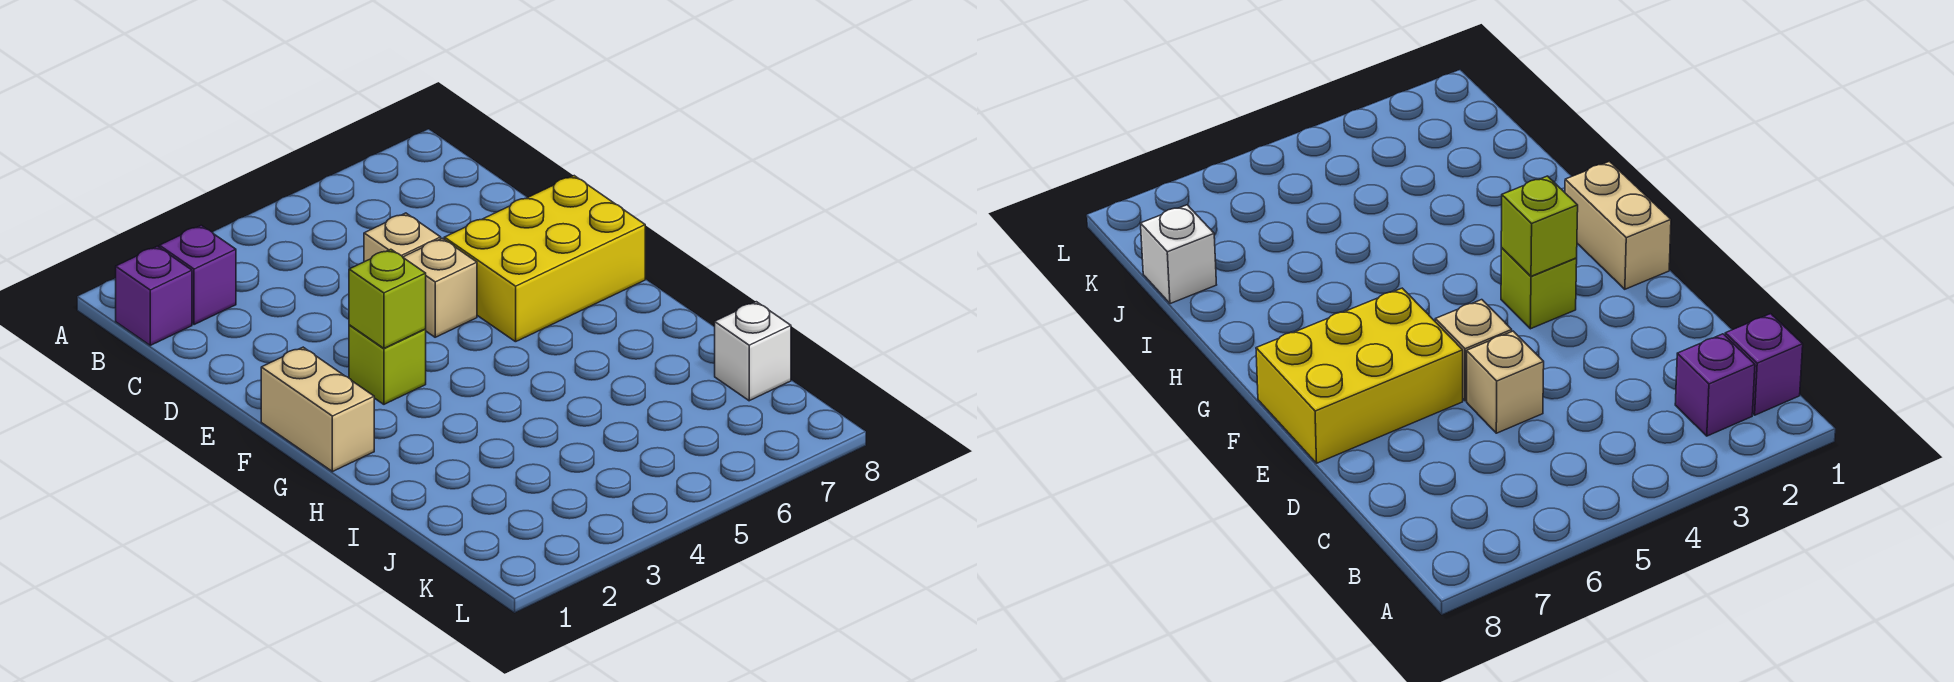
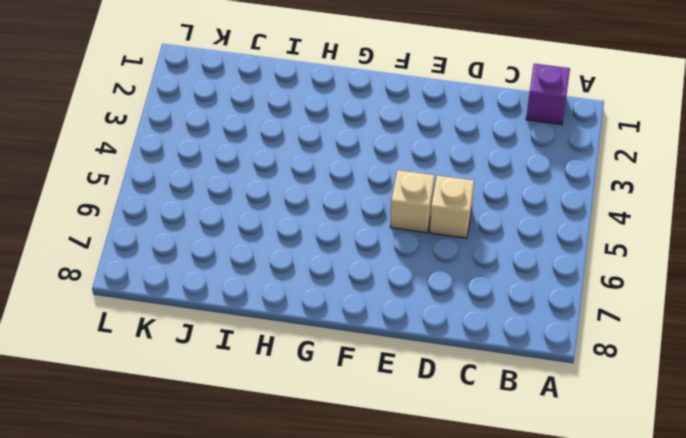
none -> purple 1x1 brick [159,225,236,325]
none -> yellow 2x3 brick [444,176,645,342]

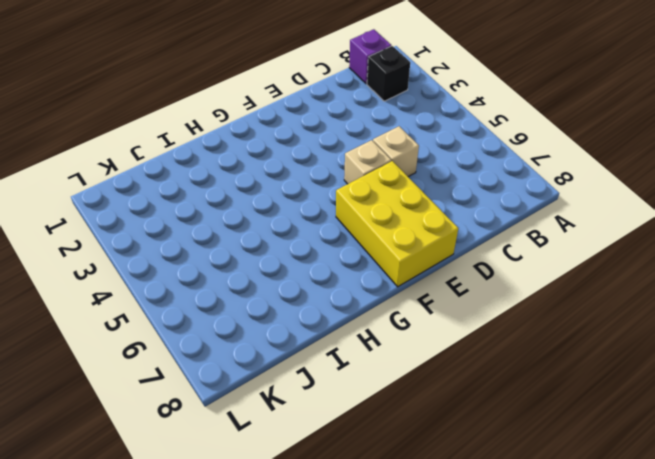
black 1x1 brick [367,46,410,101] -> purple 1x1 brick [159,225,236,325]
none -> tan 1x2 brick [261,347,374,472]
none -> lime 1x1 brick [349,325,426,404]

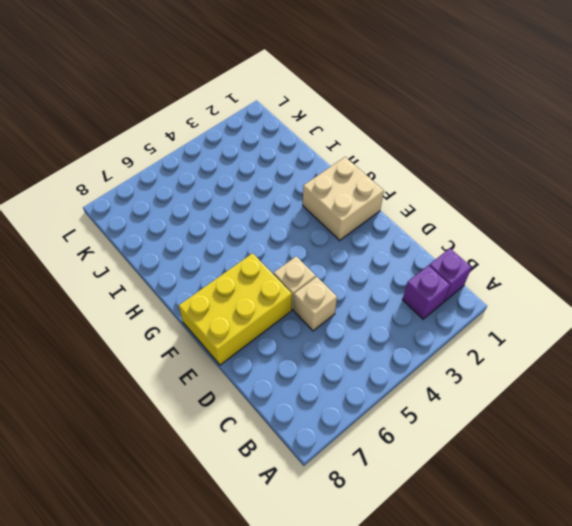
tan 2x2 brick [303,157,384,240] -> tan 1x2 brick [261,347,374,472]
none -> lime 1x1 brick [349,325,426,404]
none -> white 1x1 brick [715,302,791,401]

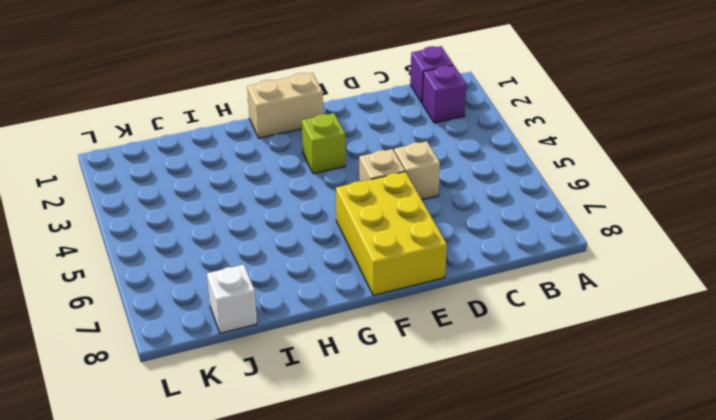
none -> lime 1x1 brick [349,249,426,348]

